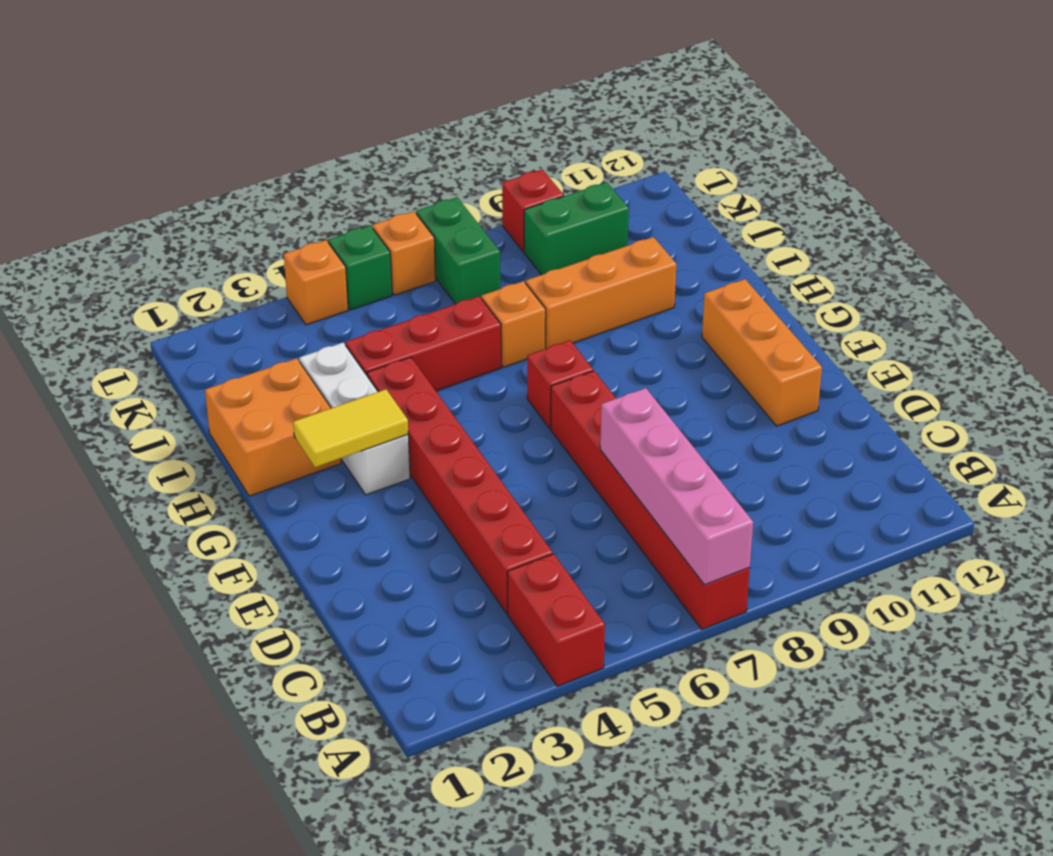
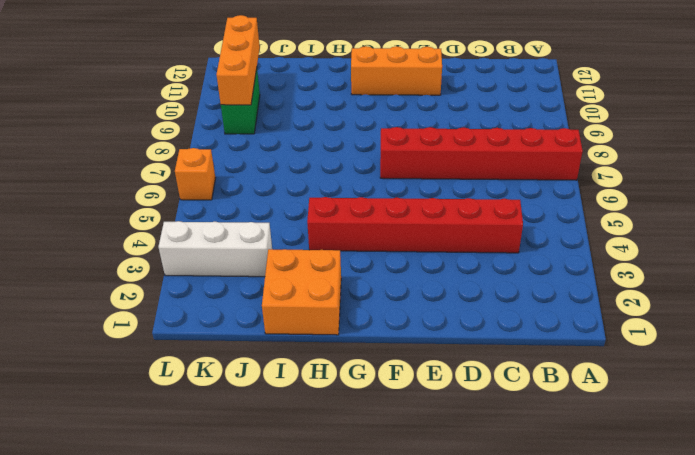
white 1x3 brick [158,221,272,277] -> white 1x3 brick moved to [299,343,410,495]
orange 1x3 brick [216,15,260,105] -> orange 1x3 brick moved to [526,237,676,349]
none -> red 1x2 brick [508,554,605,686]
none -> red 1x1 brick [527,340,593,428]
none -> red 1x3 brick [346,296,501,391]

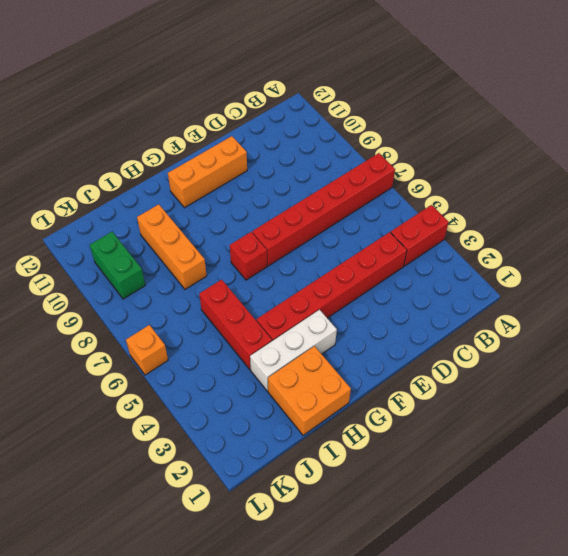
none -> orange 1x1 brick [481,281,546,367]
none -> green 1x2 brick [416,197,500,304]
none -> orange 1x1 brick [284,240,348,325]

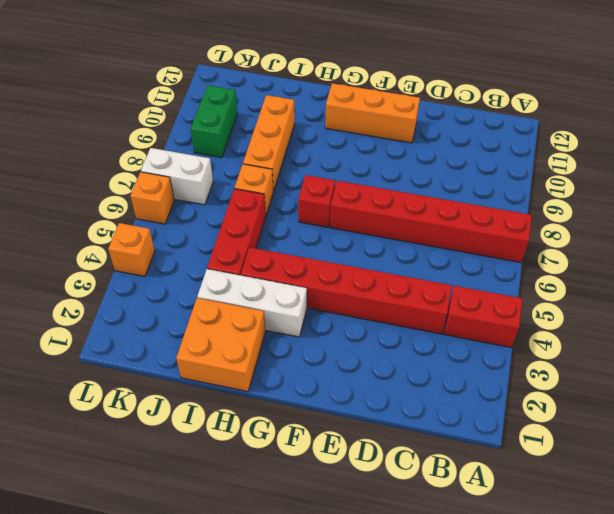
white 1x2 brick [141,148,213,205] -> green 1x2 brick [416,197,500,304]
none -> green 1x1 brick [328,226,392,310]
none -> red 1x1 brick [502,169,564,252]
none -> pink 1x4 brick [600,388,753,585]

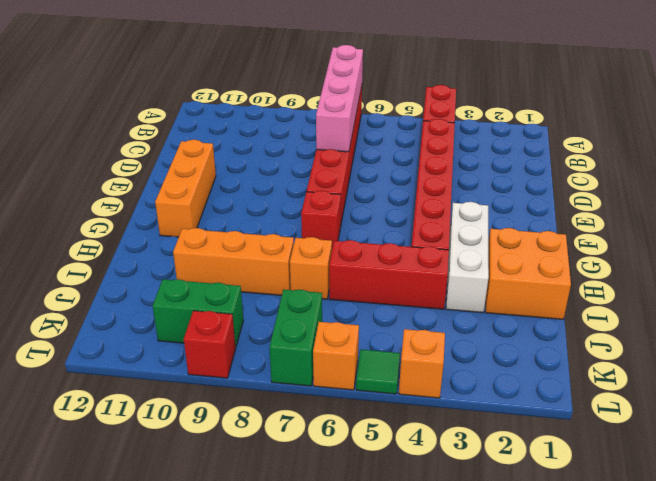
green 1x1 tile [356,350,400,394] -> green 1x1 brick [328,226,392,310]
none -> yellow 1x2 tile [293,389,408,467]

